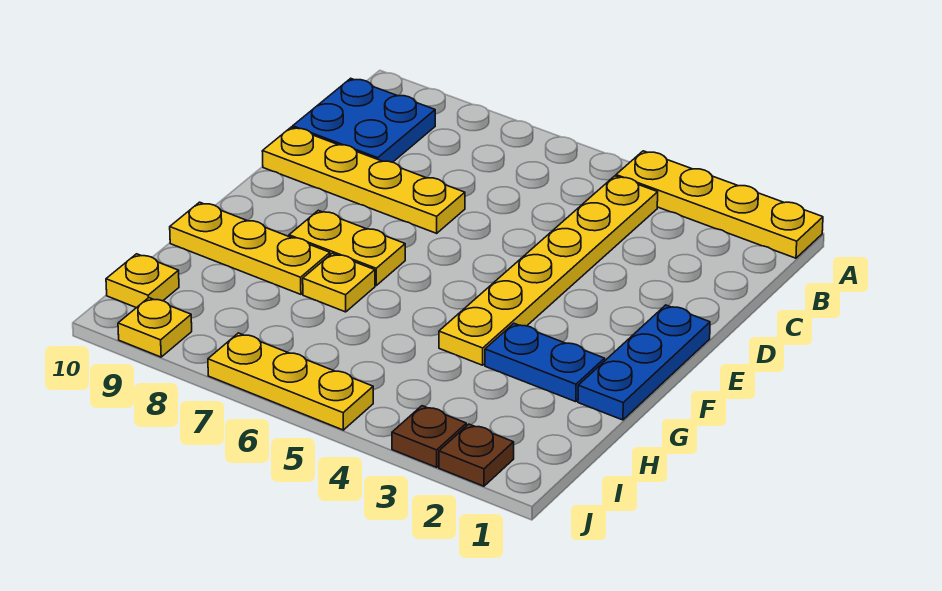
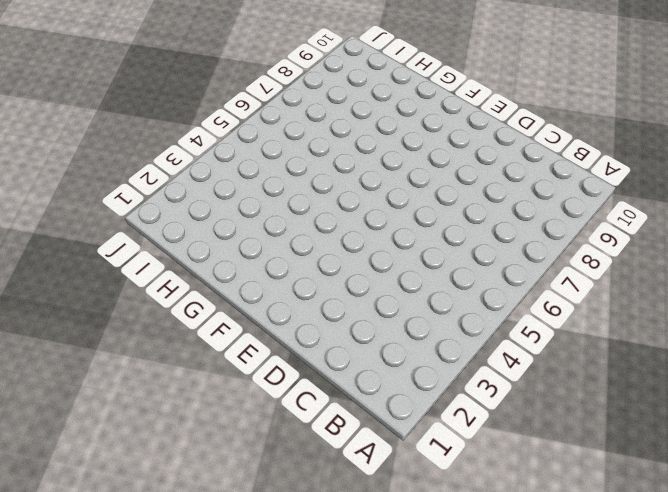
none -> yellow 1x4 plate [616,151,823,258]
none -> yellow 1x6 plate [439,176,658,365]
none -> blue 2x2 plate [293,78,435,162]

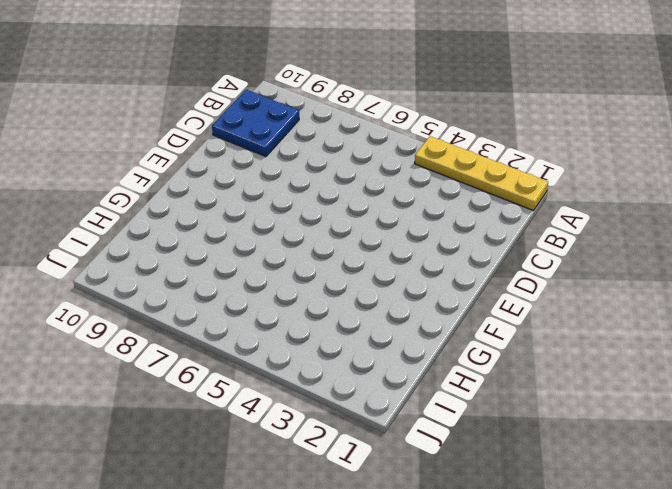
none -> yellow 1x6 plate [439,176,658,365]
none -> yellow 1x4 plate [262,127,465,233]
none -> blue 1x3 plate [578,305,710,420]

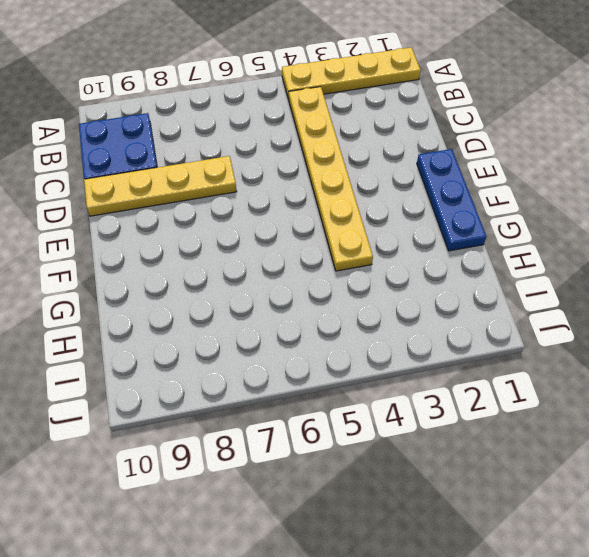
none -> yellow 1x2 plate [289,210,405,285]
none -> blue 1x2 plate [485,323,605,402]
none -> yellow 1x1 plate [303,253,375,312]

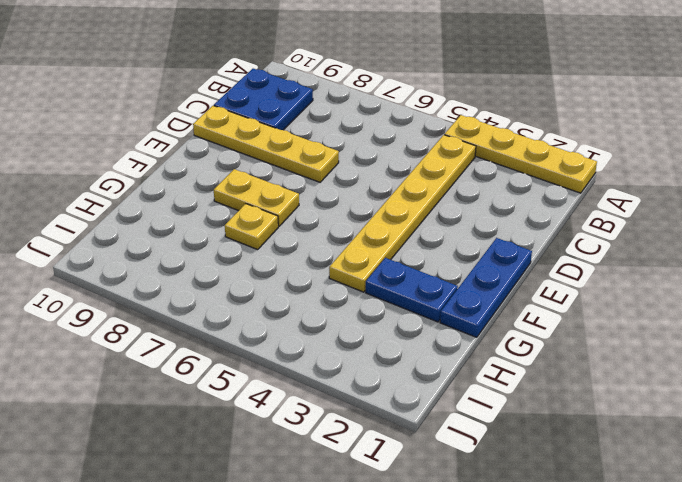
none -> yellow 1x3 plate [170,202,330,294]
none -> yellow 1x1 plate [106,254,179,308]
none -> brown 1x1 plate [439,424,514,486]

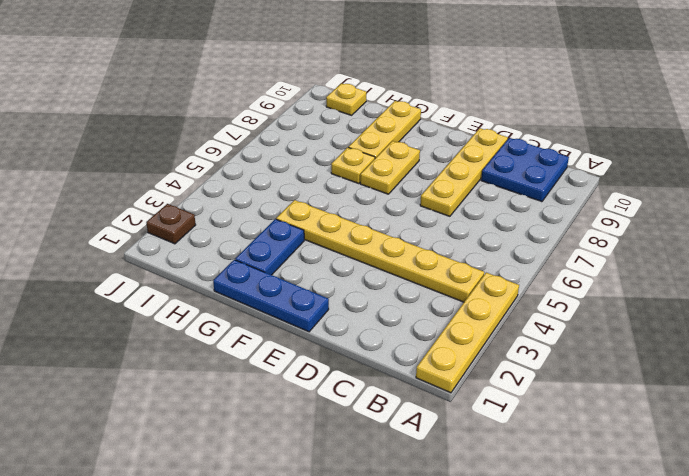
none -> brown 1x1 plate [392,406,466,467]
none -> yellow 1x3 plate [208,333,373,430]
none -> yellow 1x1 plate [118,298,192,357]

